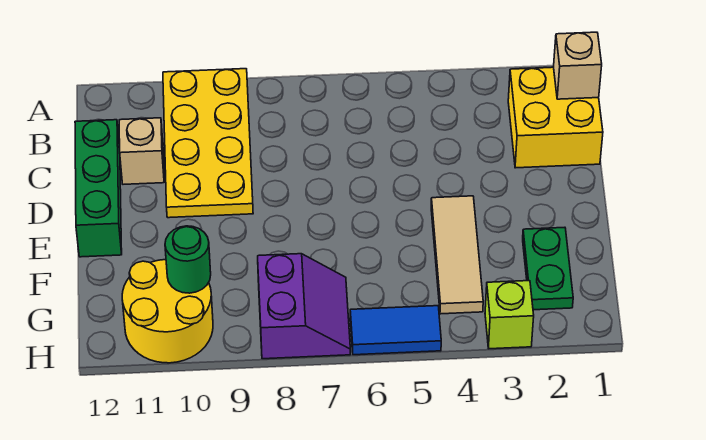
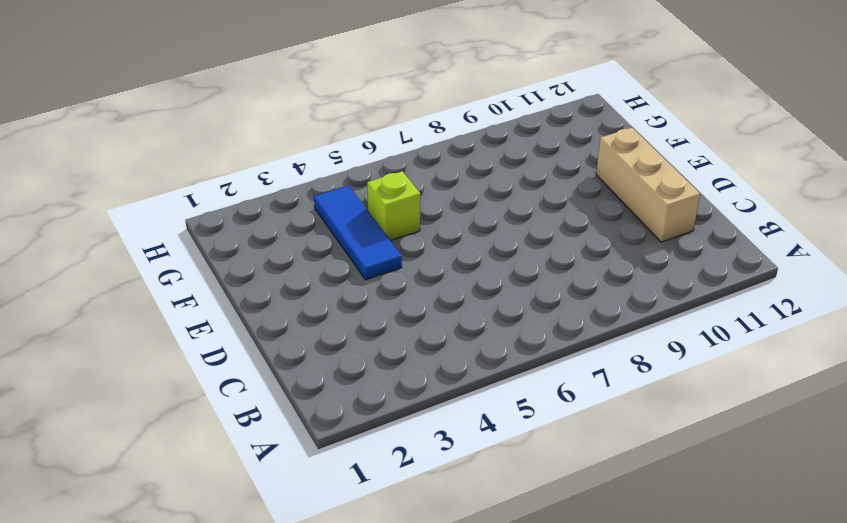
tan 1x3 brick [596,128,700,242] -> tan 1x1 brick [119,118,164,184]
blue 1x3 tile [314,185,402,280] -> tan 1x3 tile [431,196,483,314]
lime 1x1 brick [367,171,420,241] -> lime 1x1 brick moved to [485,281,534,349]
none -> yellow 2x4 plate [163,69,253,218]
none -> yellow 2x2 brick [508,67,603,168]
none -> green 1x3 brick [75,120,122,257]

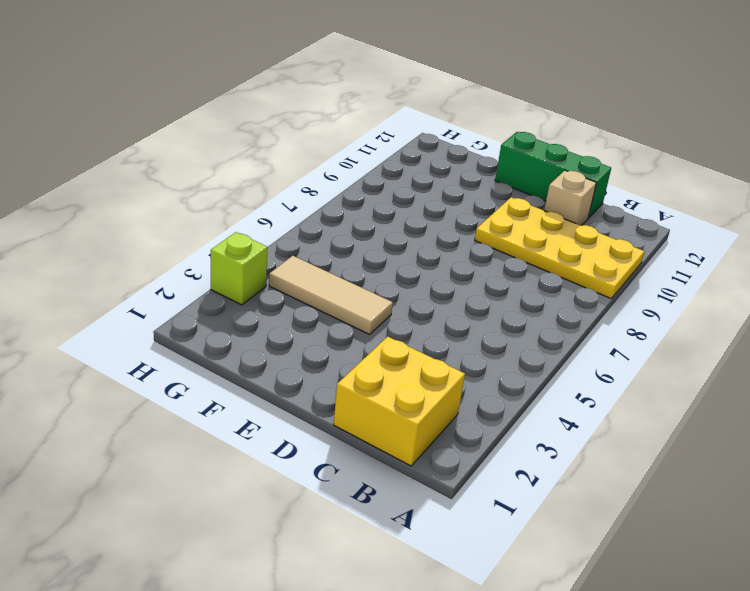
none -> green 1x2 plate [523,227,573,310]
none -> purple 2x2 slope [258,254,350,359]
none -> yellow 2x2 round brick [122,260,213,363]

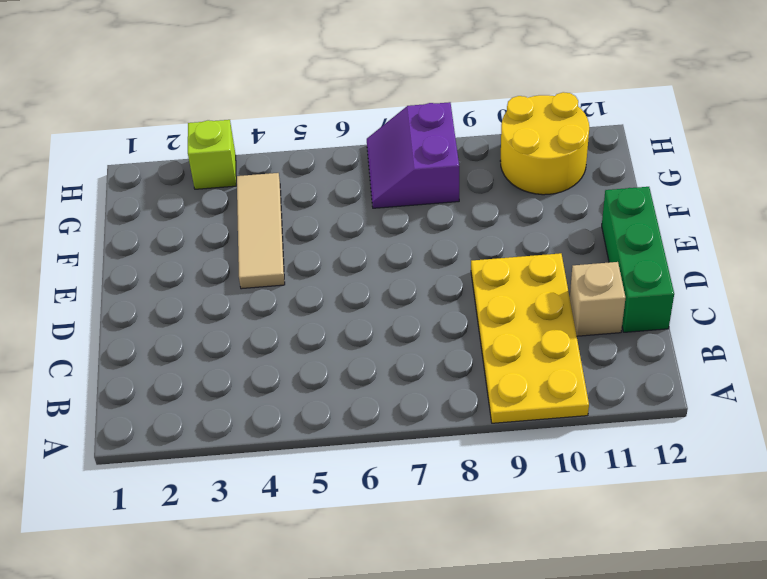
none -> yellow 2x2 brick [508,67,603,168]
none -> green 1x2 plate [523,227,573,310]
none -> blue 1x2 tile [350,306,441,355]

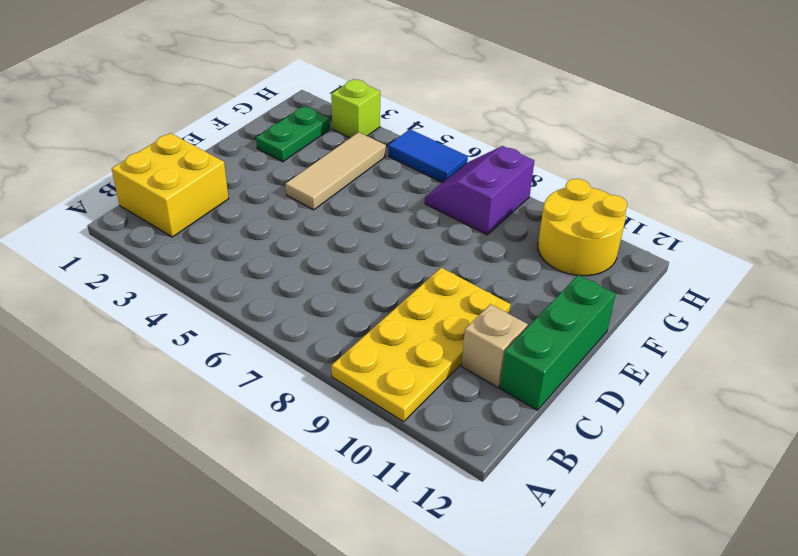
none -> tan 1x1 brick [554,32,602,99]
none -> green 1x1 round brick [165,226,211,293]

